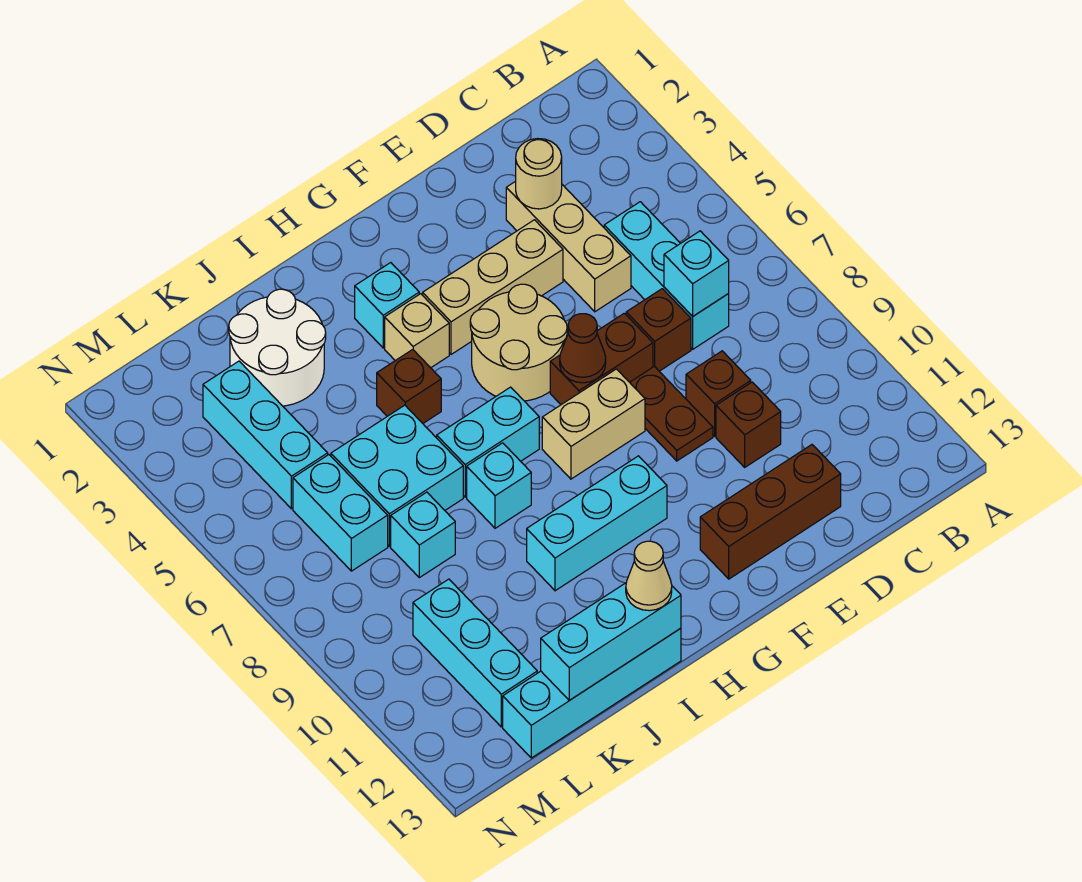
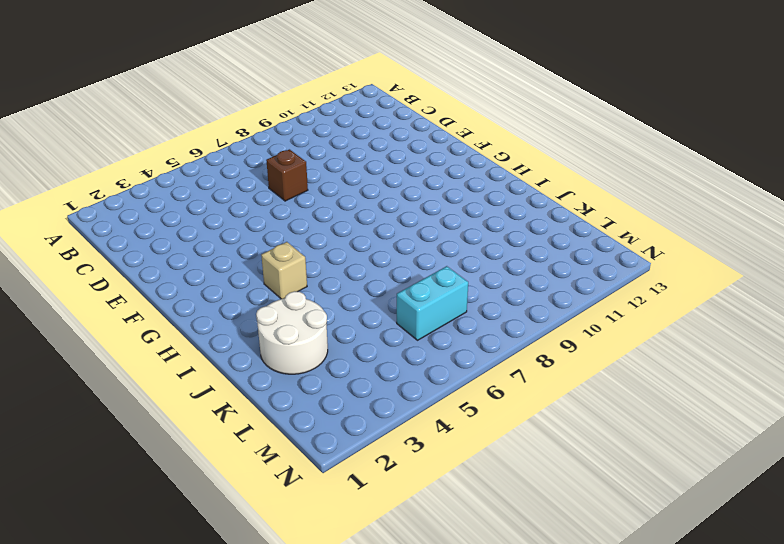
none -> cyan 1x3 brick [604,202,729,349]
none -> tan 1x3 brick [506,181,631,312]
none -> brown 1x1 brick [686,351,751,436]

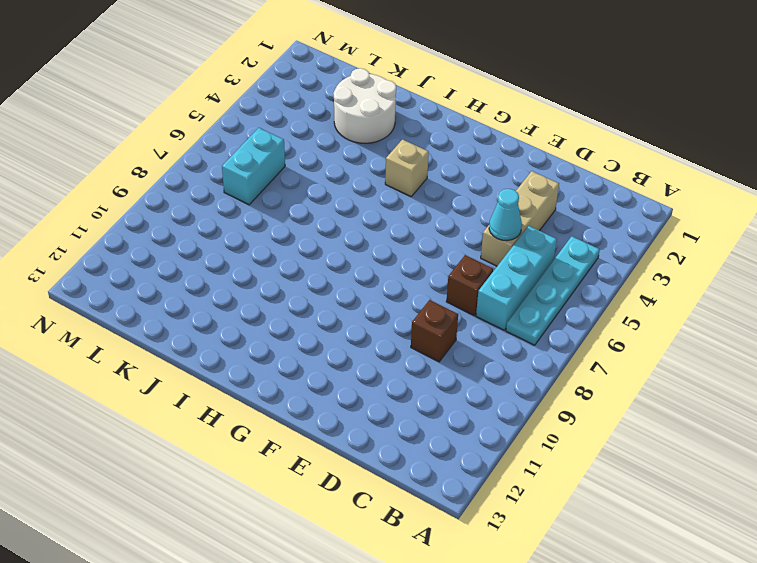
cyan 1x4 plate [506,236,600,345] -> none
cyan 1x1 cone [489,189,522,240] -> none
none -> brown 1x1 brick [716,382,781,467]
none -> brown 1x3 brick [700,445,841,579]
none -> tan 1x3 brick [423,220,563,354]

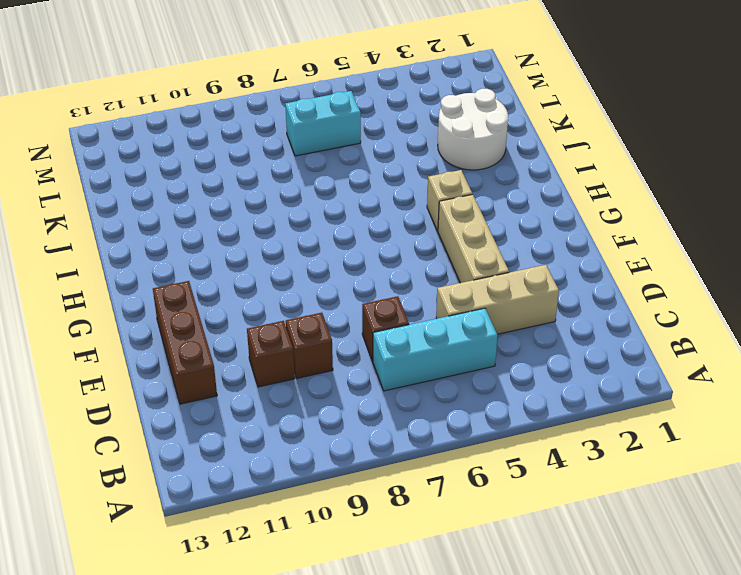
none -> brown 1x2 brick [550,313,653,405]
none -> brown 1x2 plate [630,366,713,461]
none -> tan 2x2 round brick [470,284,567,401]

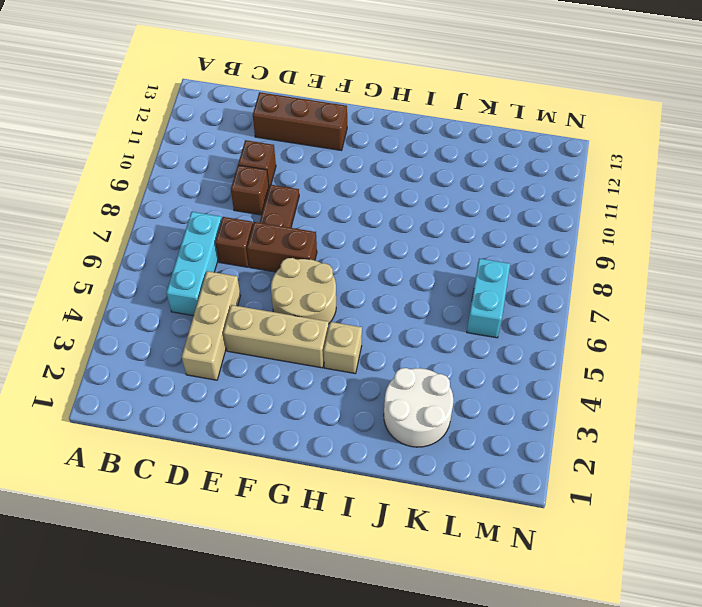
none -> tan 1x2 brick [542,369,645,479]
none -> cyan 1x3 brick [527,456,667,591]
none -> cyan 1x1 brick [355,263,419,348]

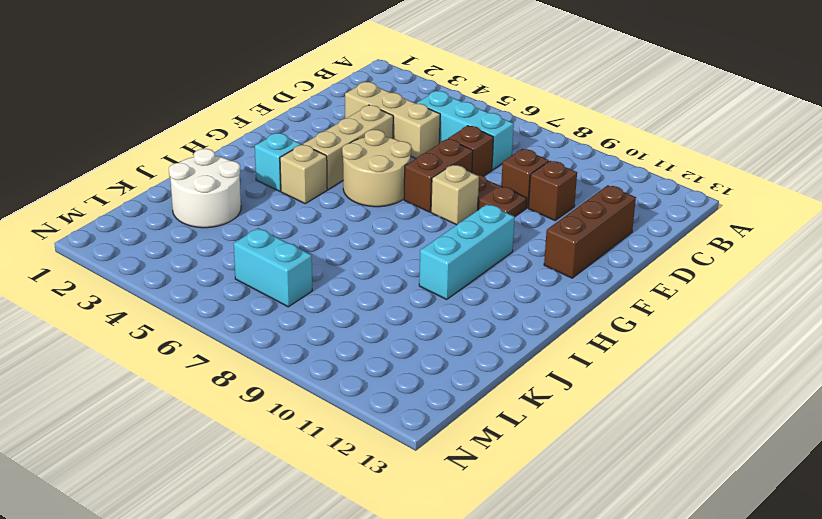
tan 1x1 brick [431,165,479,225] -> tan 1x2 brick [542,369,645,479]
none -> cyan 1x2 brick [437,387,539,497]
none -> brown 1x1 brick [377,350,441,423]
none -> cyan 1x1 brick [467,443,531,528]

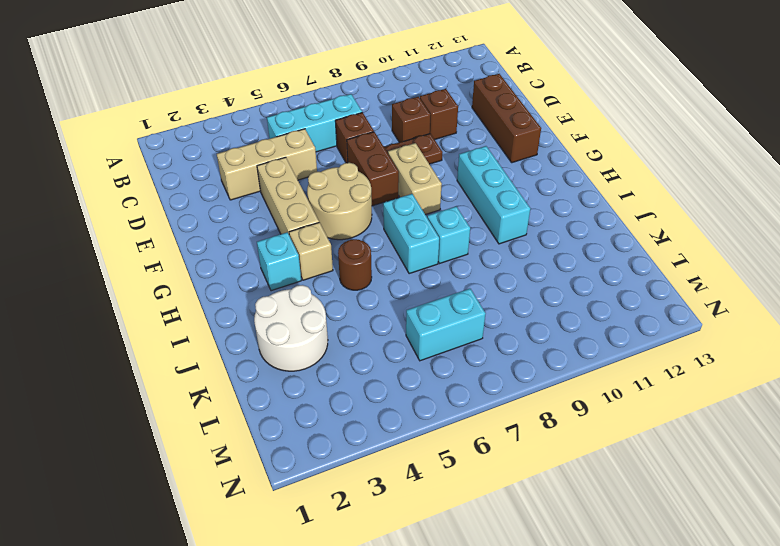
brown 1x1 round brick [338,239,372,290] -> brown 1x1 brick [377,350,441,423]
none -> cyan 1x4 brick [503,628,681,758]
none -> cyan 2x2 brick [331,405,463,546]
none -> cyan 1x1 brick [391,492,455,578]

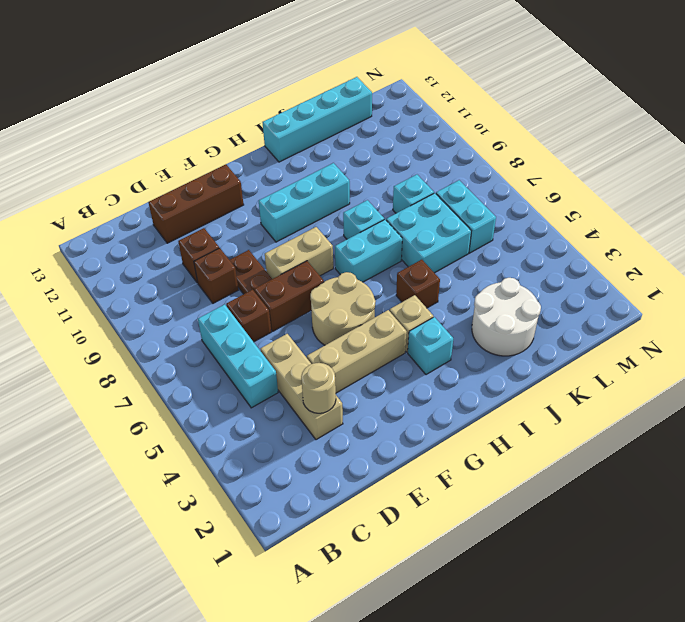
none -> cyan 1x3 brick [203,361,328,509]
none -> cyan 1x3 brick [413,579,537,727]
none -> cyan 1x1 brick [664,231,729,316]

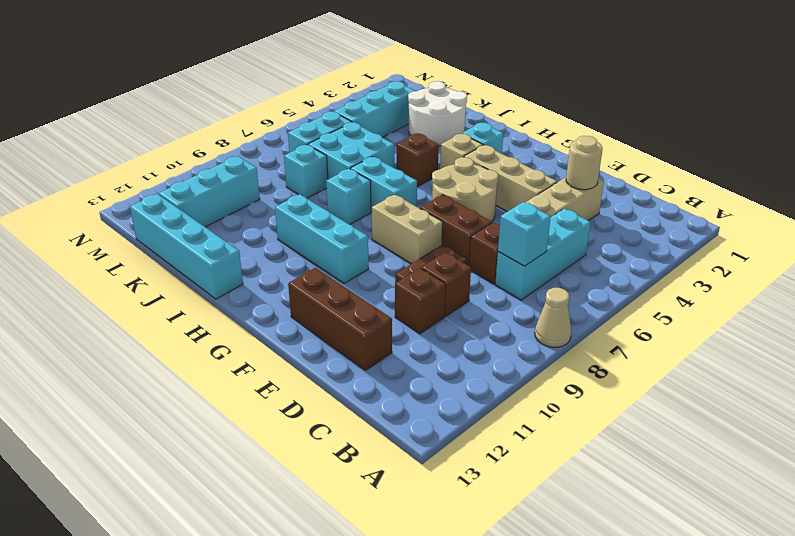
tan 1x1 cone [535,288,571,347] -> tan 1x1 cone moved to [626,541,672,611]
none -> brown 1x1 cone [560,314,606,383]
none -> cyan 1x3 brick [541,583,681,700]

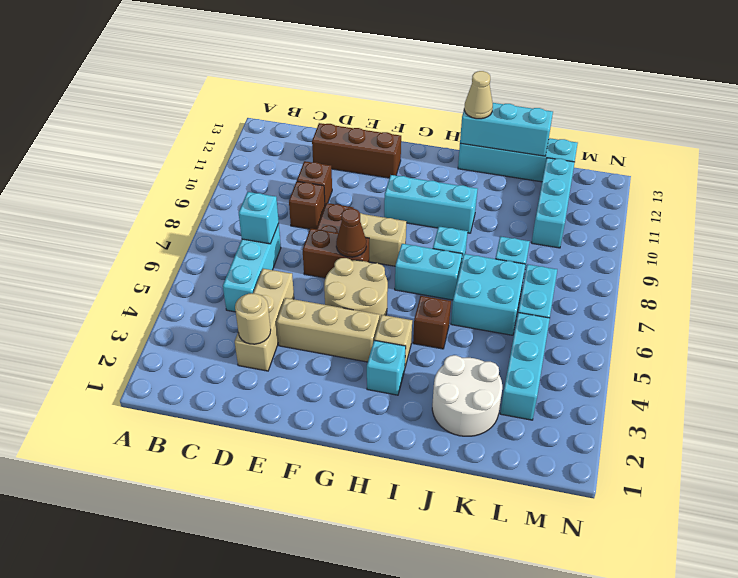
none -> brown 1x1 brick [626,289,691,371]

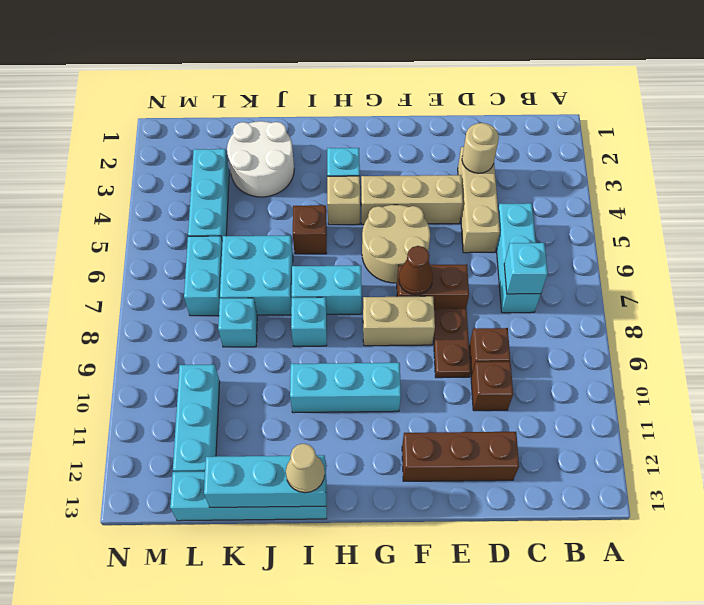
none -> brown 1x1 brick [626,289,691,371]

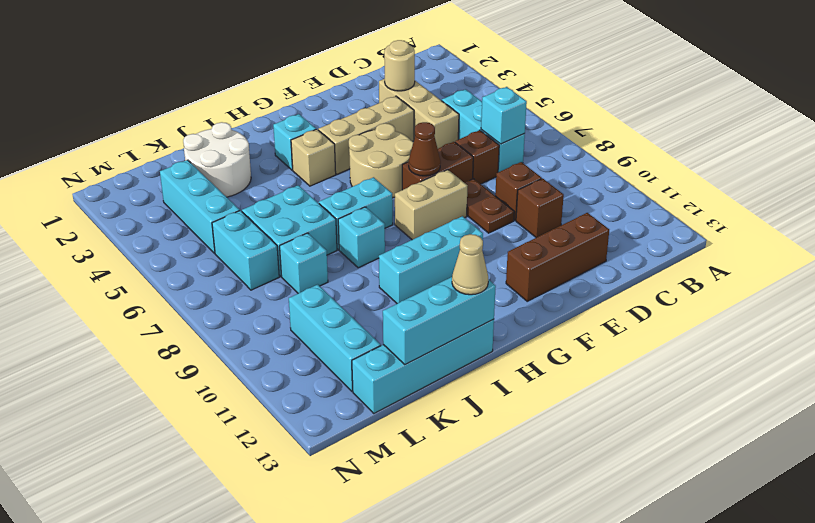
none -> brown 1x1 brick [377,350,441,423]

